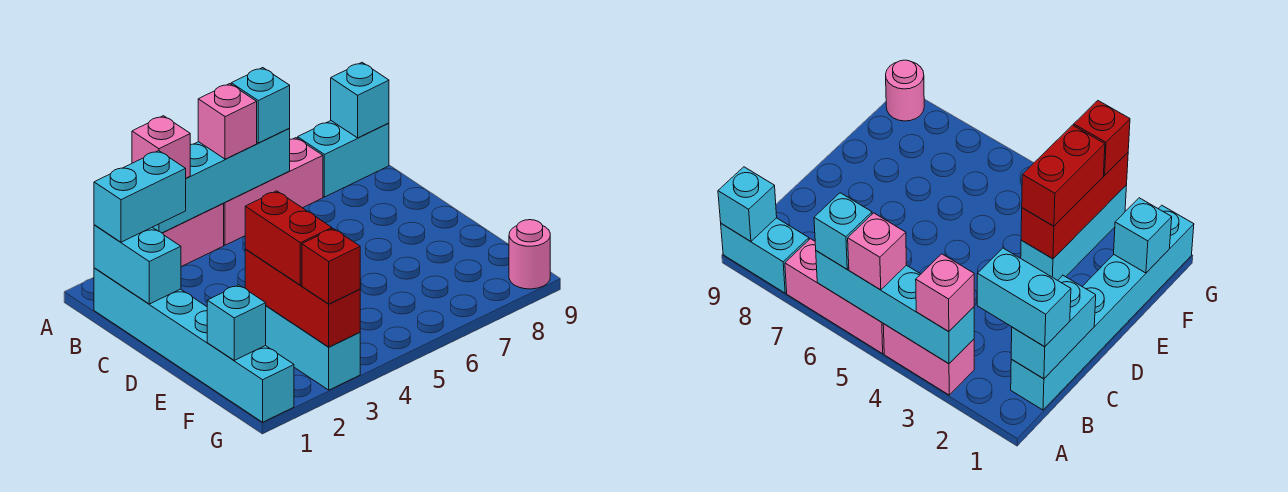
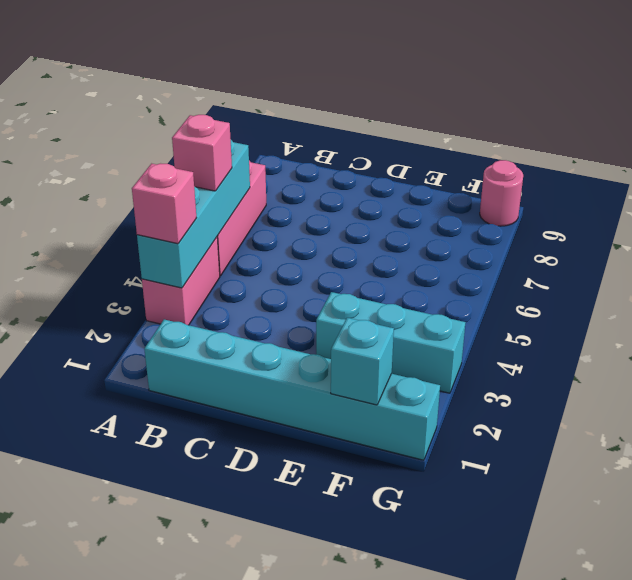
none -> cyan 1x2 brick [298,121,389,197]
none -> cyan 1x1 brick [331,63,389,138]
none -> cyan 1x2 brick [94,225,181,304]

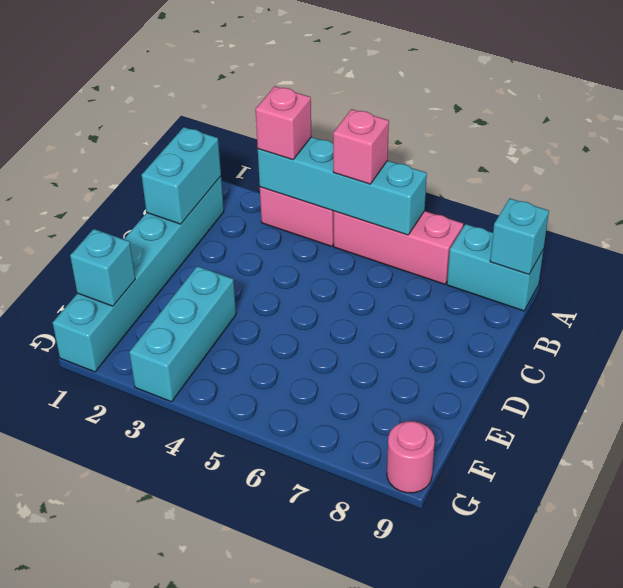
none -> red 1x3 brick [245,249,360,347]
none -> cyan 1x1 brick [231,68,290,143]
none -> cyan 1x2 brick [94,151,186,242]

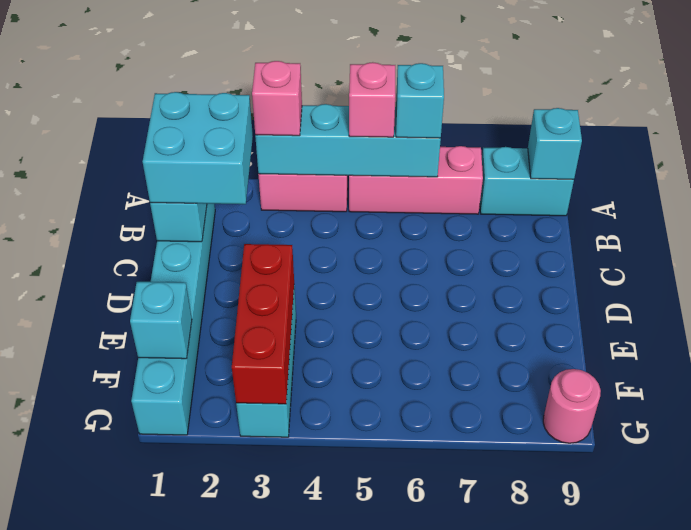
cyan 2x2 brick [143,92,253,204] -> cyan 1x2 brick [94,151,186,242]
none -> red 1x2 brick [245,191,332,285]
none -> red 1x1 brick [302,229,360,304]

